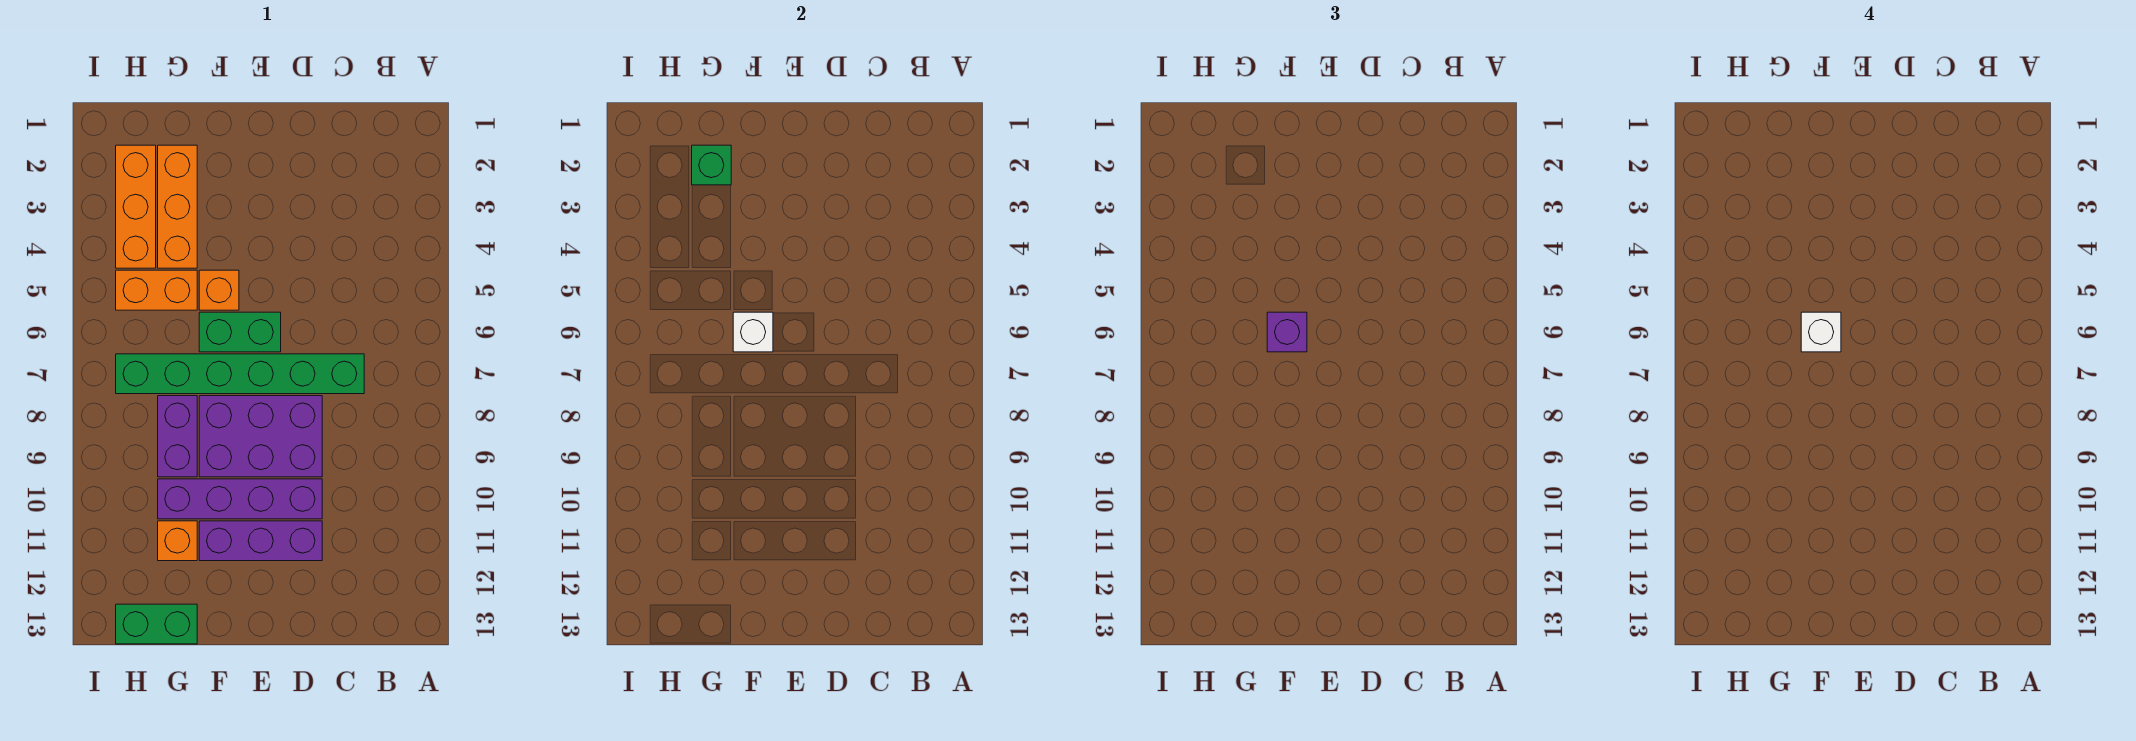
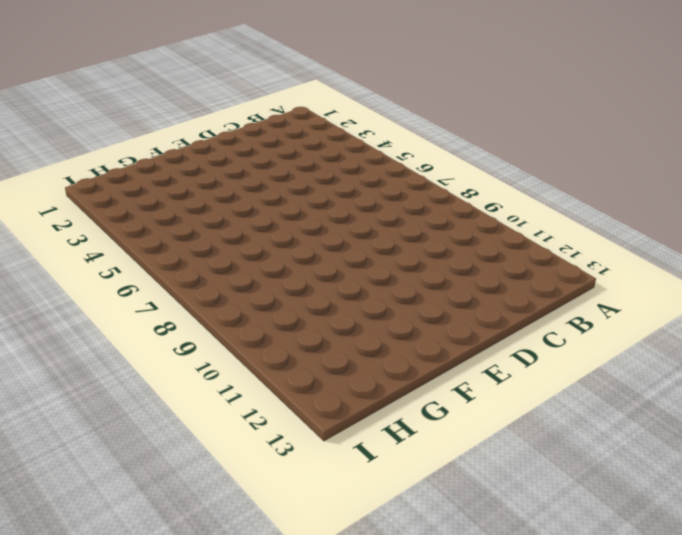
none -> green 1x6 brick [116,354,364,394]
none -> purple 2x3 brick [199,396,322,477]
none -> purple 1x4 brick [158,479,322,519]

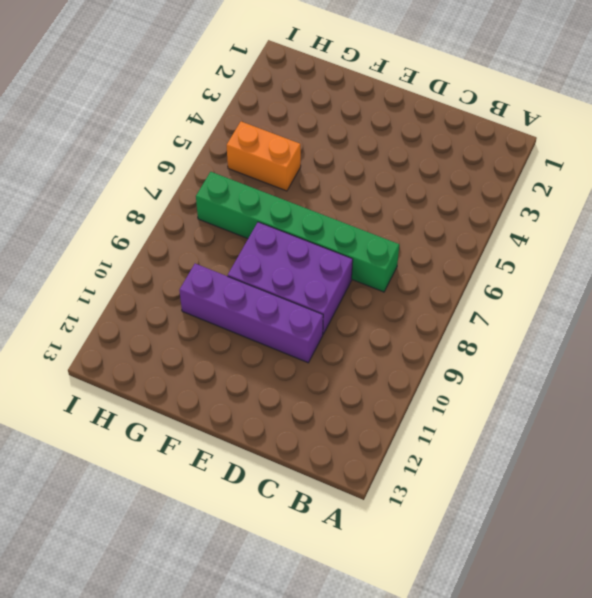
none -> purple 1x3 brick [199,521,322,561]
none -> green 1x2 brick [199,312,281,352]
none -> orange 1x1 brick [199,270,239,310]

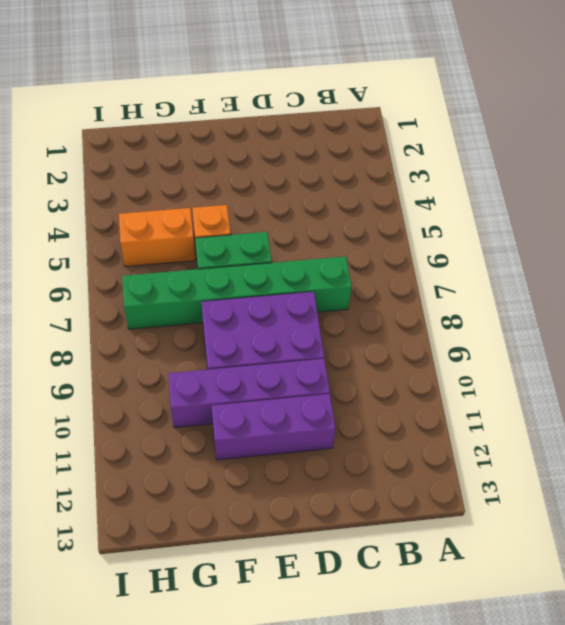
none -> orange 1x3 brick [158,145,197,268]
none -> purple 1x2 brick [158,396,197,477]
none -> orange 1x1 brick [158,521,197,561]

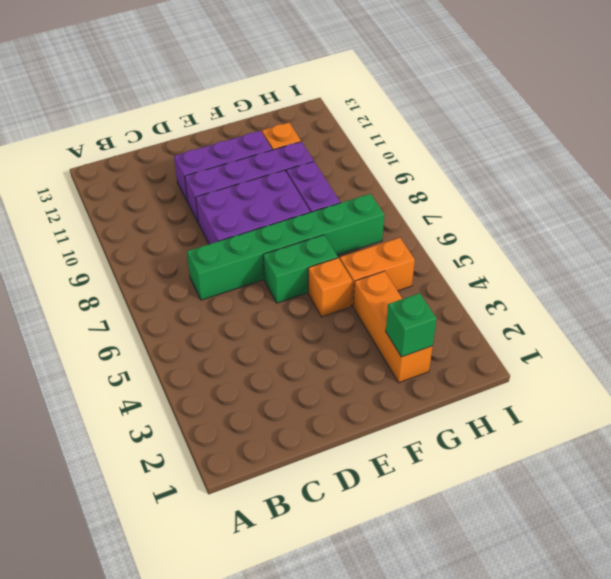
none -> green 1x2 brick [116,604,197,644]
none -> orange 1x3 brick [116,145,156,268]
none -> white 1x1 brick [733,312,773,352]

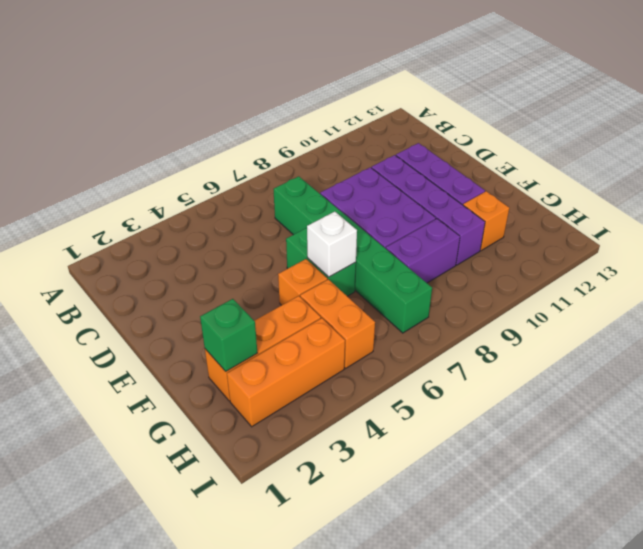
none -> green 1x2 brick [116,604,197,644]
none -> purple 1x1 brick [1267,312,1307,352]
none -> white 1x1 brick [1801,312,1841,352]

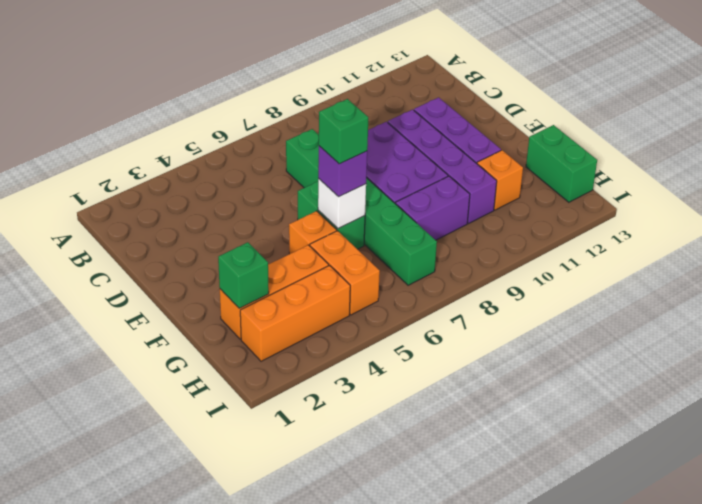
green 1x1 brick [319,99,368,164] -> white 1x1 brick [1801,312,1841,352]

